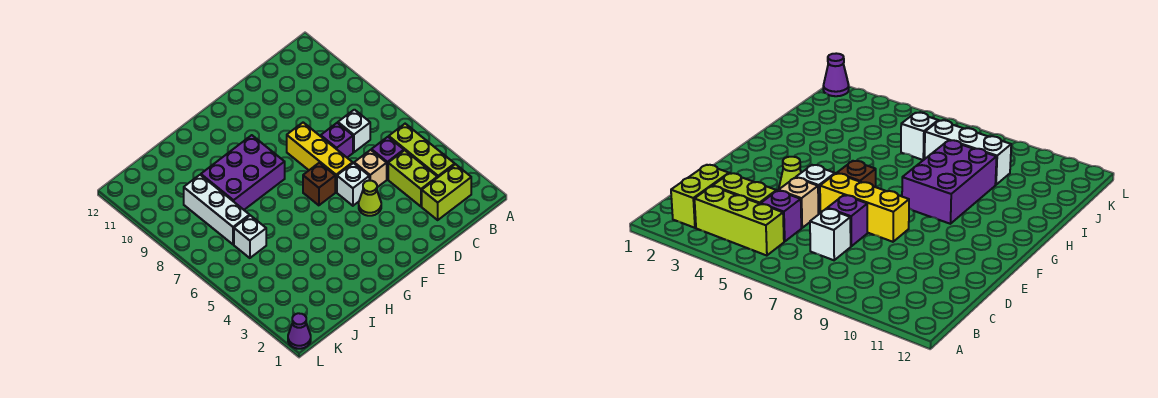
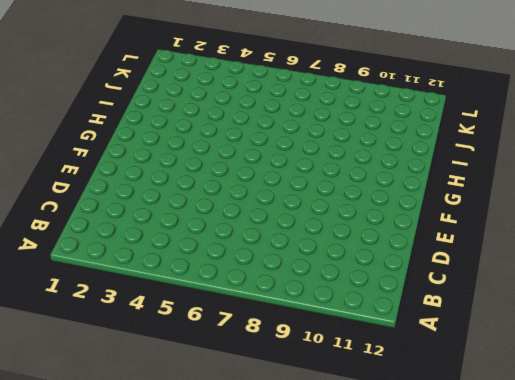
none -> lime 1x2 brick [422,164,471,220]
none -> lime 1x3 brick [389,124,455,178]
none -> lime 1x2 brick [388,150,437,206]

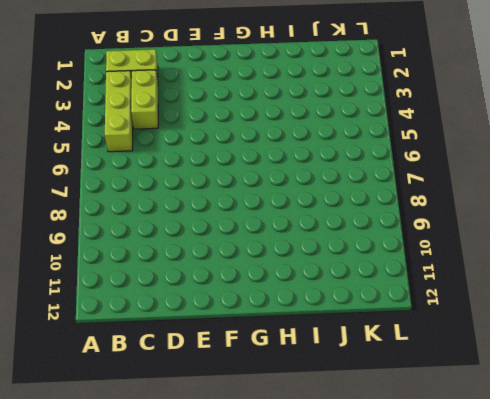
none -> purple 1x1 brick [371,137,404,179]
none -> white 1x1 brick [338,110,370,152]
none -> tan 1x1 brick [354,150,387,187]

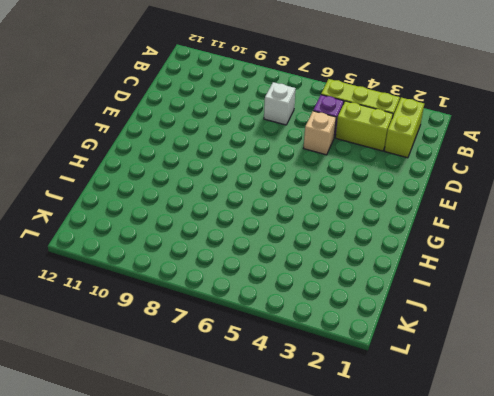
none -> purple 1x1 brick [321,123,353,157]
none -> lime 1x1 cone [359,181,381,216]
none -> white 1x1 brick [337,163,369,206]

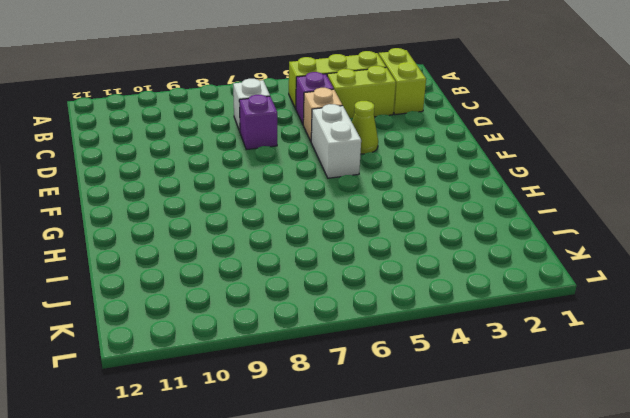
white 1x2 brick [311,104,361,178] -> white 1x1 brick [337,163,369,206]
none -> yellow 1x3 brick [287,123,353,192]
none -> brown 1x1 brick [303,163,335,205]
none -> purple 2x3 brick [201,135,285,210]

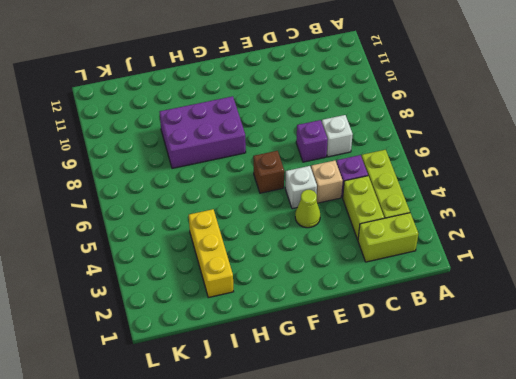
yellow 1x3 brick [189,209,234,298] -> yellow 1x3 brick moved to [287,123,353,192]
none -> white 1x1 brick [234,215,266,258]
none -> white 1x3 brick [184,175,250,244]
none -> purple 1x1 cone [288,313,311,349]

